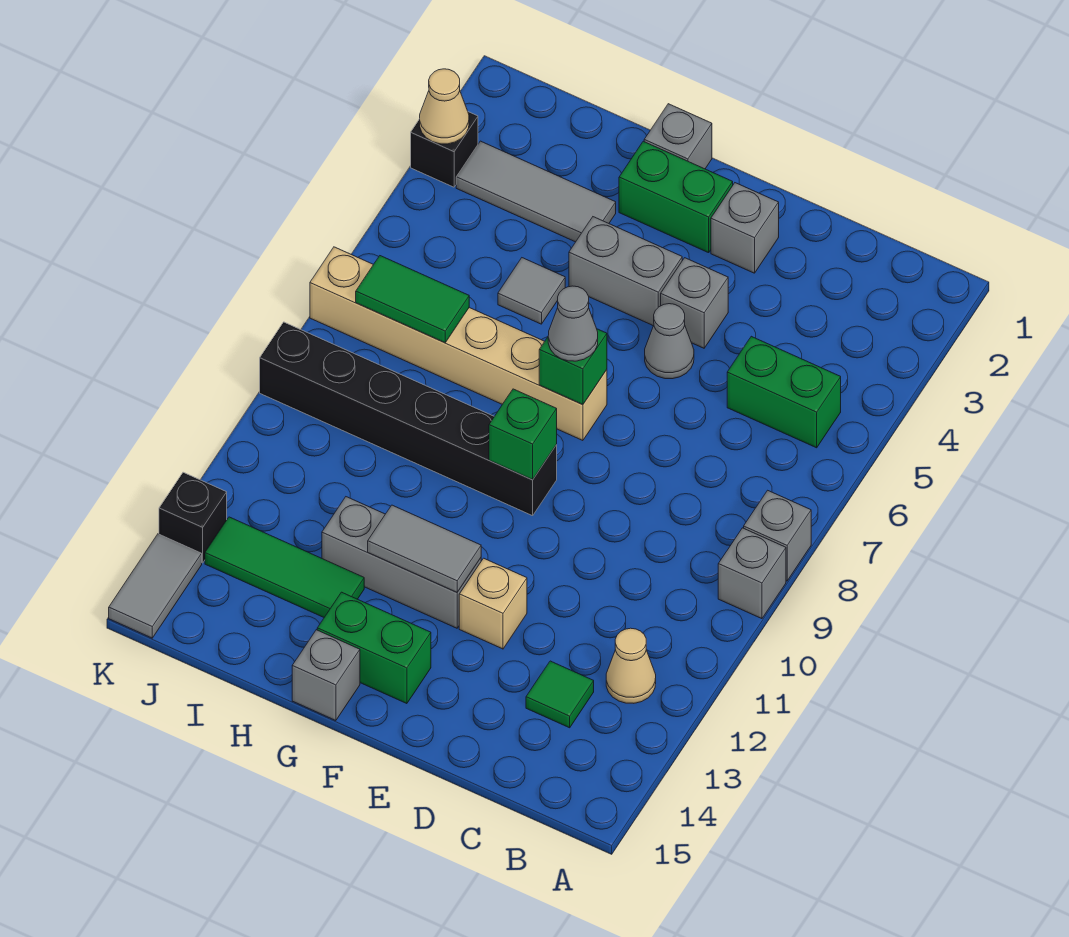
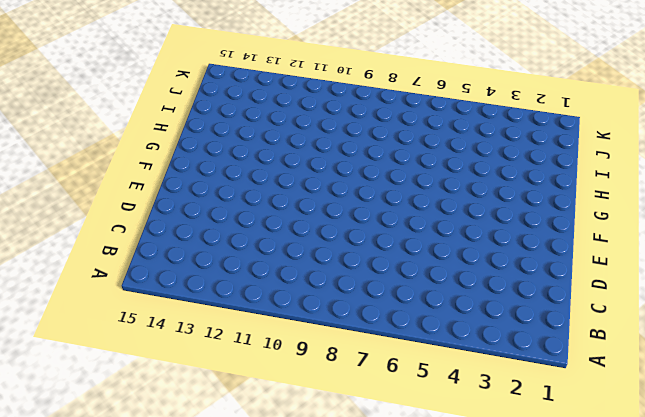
none -> grey 1x1 brick [744,490,811,581]
none -> grey 1x1 brick [718,528,786,619]
none -> green 1x2 brick [727,336,841,448]

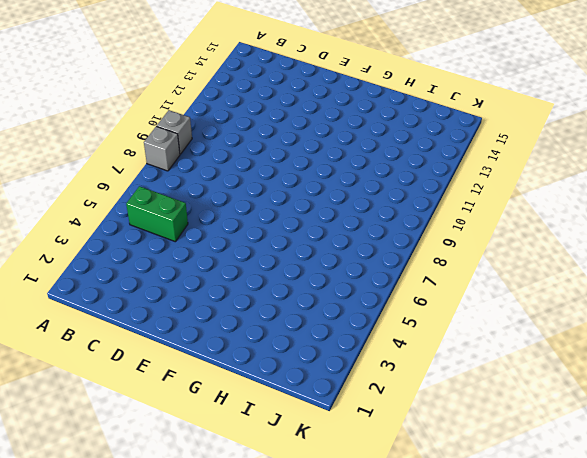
none -> tan 1x1 cone [606,628,656,703]
none -> green 1x1 tile [526,661,594,728]
none -> grey 1x1 brick [711,183,779,273]

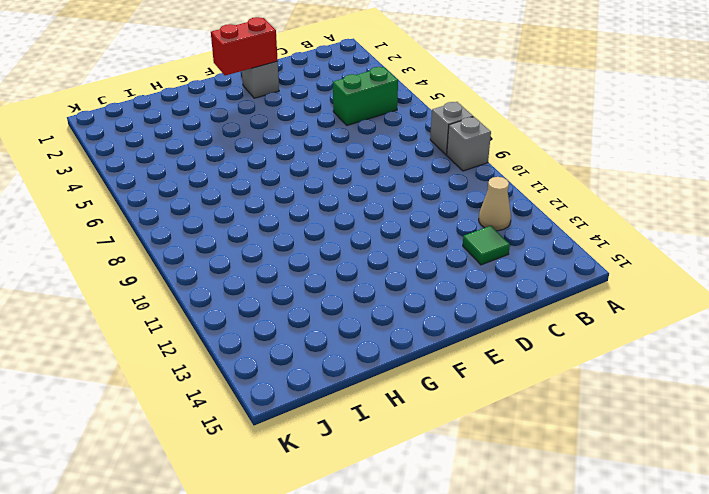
red 1x2 brick [211,17,278,76] -> none
none -> grey 1x1 brick [661,258,728,348]
none -> grey 1x1 cone [645,304,694,379]
none -> tan 1x1 brick [459,558,527,649]

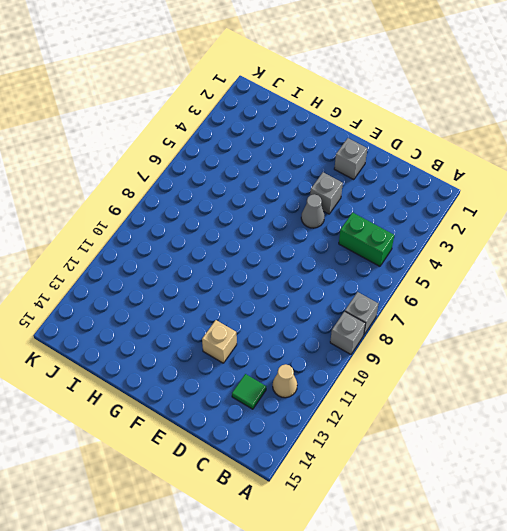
none -> green 1x2 brick [619,141,733,253]
none -> grey 1x2 brick [569,217,682,326]
none -> tan 1x6 brick [310,247,607,441]

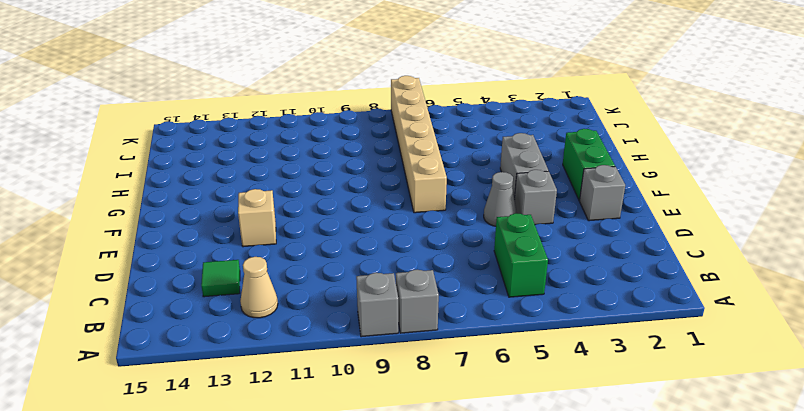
none -> black 1x6 brick [260,322,557,516]
none -> grey 1x3 brick [322,497,481,628]
none -> green 1x2 brick [317,592,431,704]

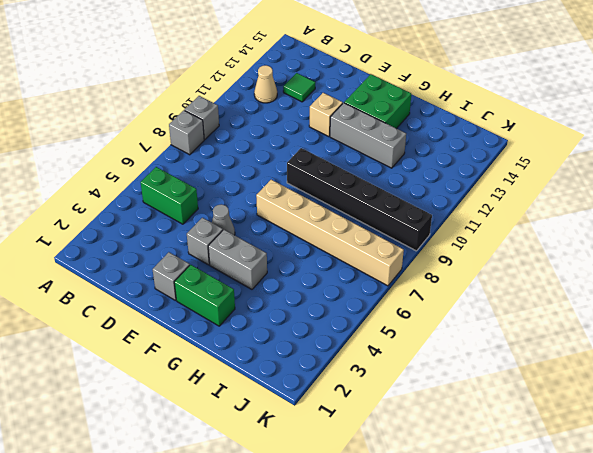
green 2x2 brick [344,74,411,129] -> green 1x2 brick [317,592,431,704]
none -> grey 1x1 brick [644,104,712,169]
none -> grey 1x1 brick [292,630,360,721]
none -> grey 1x3 tile [456,141,616,242]

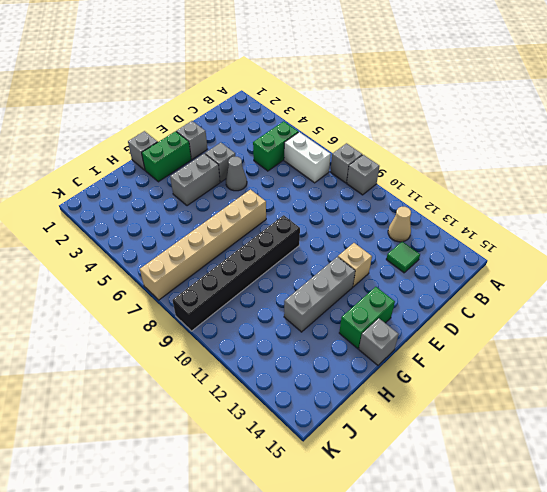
white 1x2 brick [284,132,331,183] -> none
none -> grey 1x3 tile [456,141,616,242]
none -> grey 1x1 tile [498,258,565,324]
none -> green 1x3 tile [205,517,364,617]

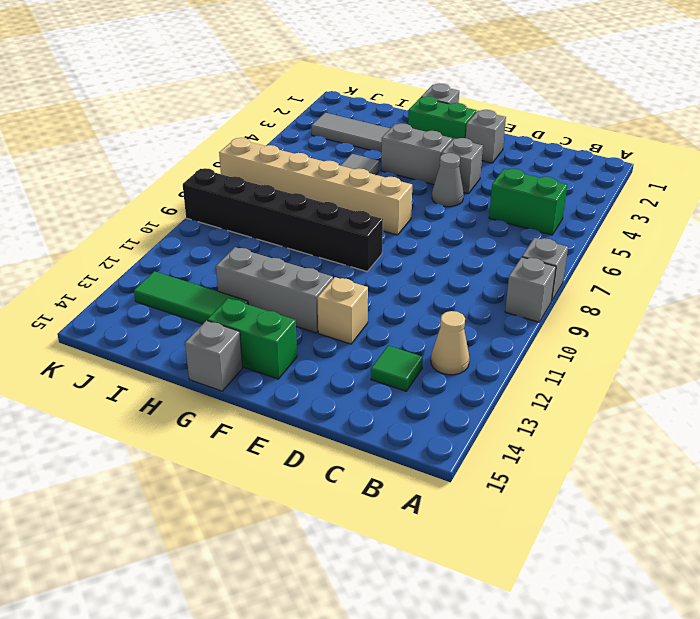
none -> black 1x1 brick [411,112,478,187]
none -> black 1x1 brick [159,472,227,563]
none -> grey 1x2 tile [109,534,202,638]

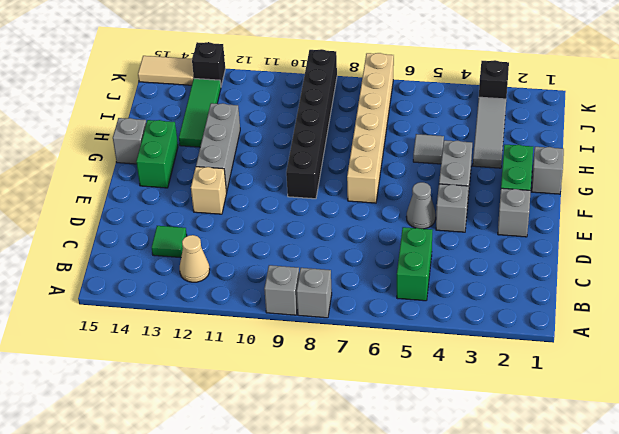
tan 1x2 tile [138,56,194,85] -> grey 1x2 tile [109,534,202,638]
none -> green 1x1 brick [539,329,607,404]
none -> green 1x1 brick [489,389,557,480]
none -> grey 1x2 tile [368,505,481,592]

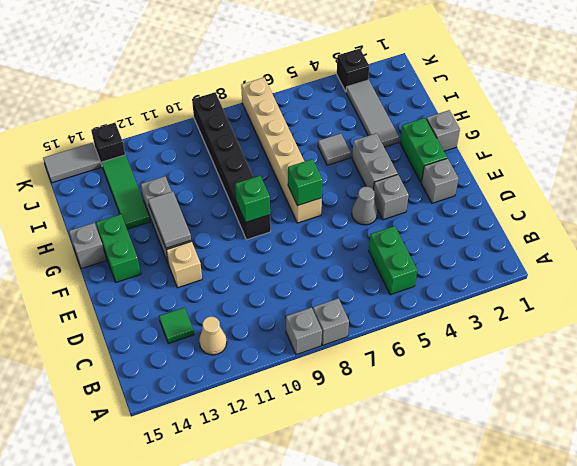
none -> green 1x2 tile [356,256,469,343]
none -> tan 1x1 cone [420,69,469,144]
none -> grey 1x1 cone [548,286,598,361]

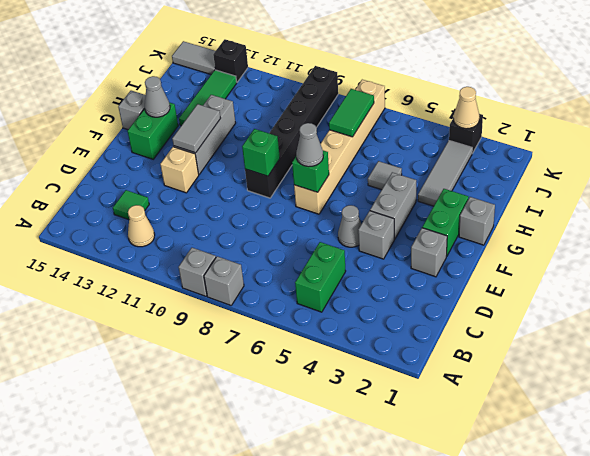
grey 1x1 cone [145,76,170,117] -> none

